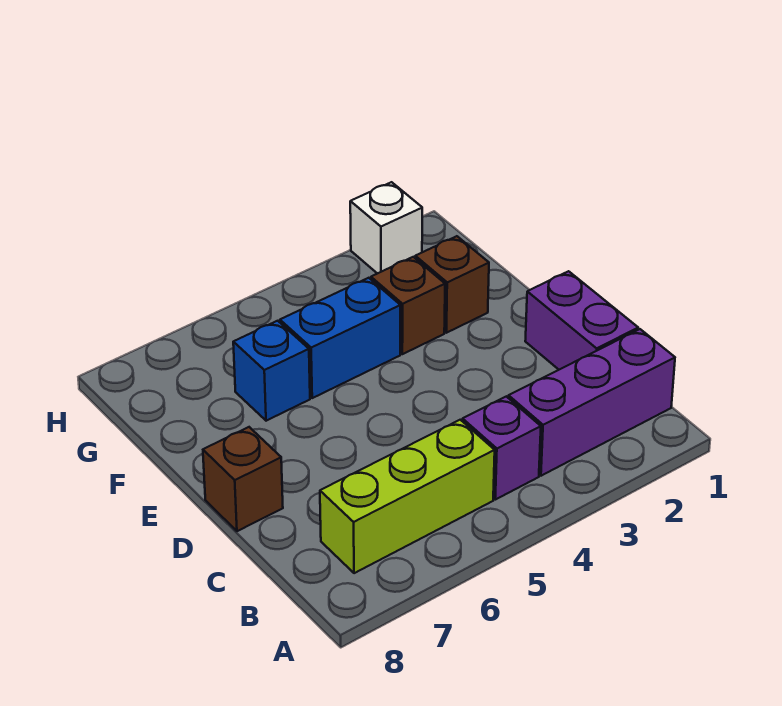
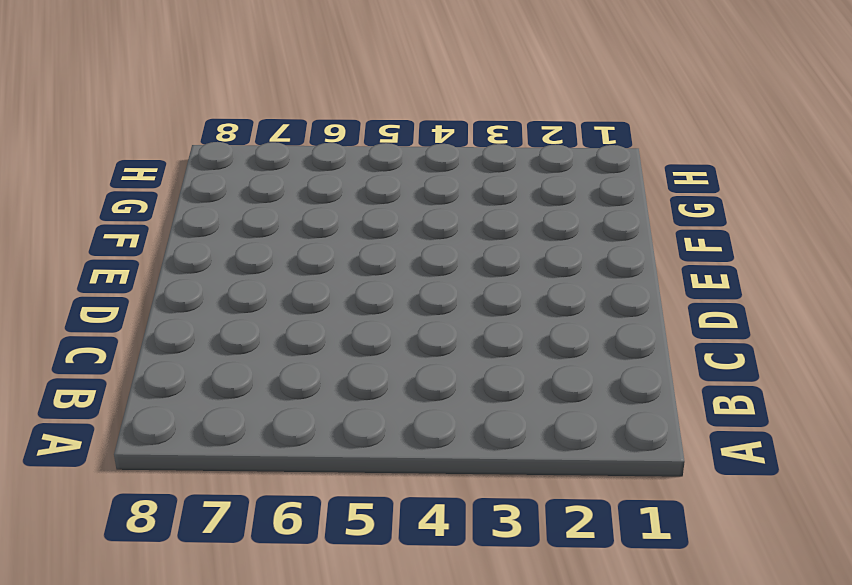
none -> purple 1x3 brick [508,329,675,476]
none -> purple 1x1 brick [463,396,541,500]

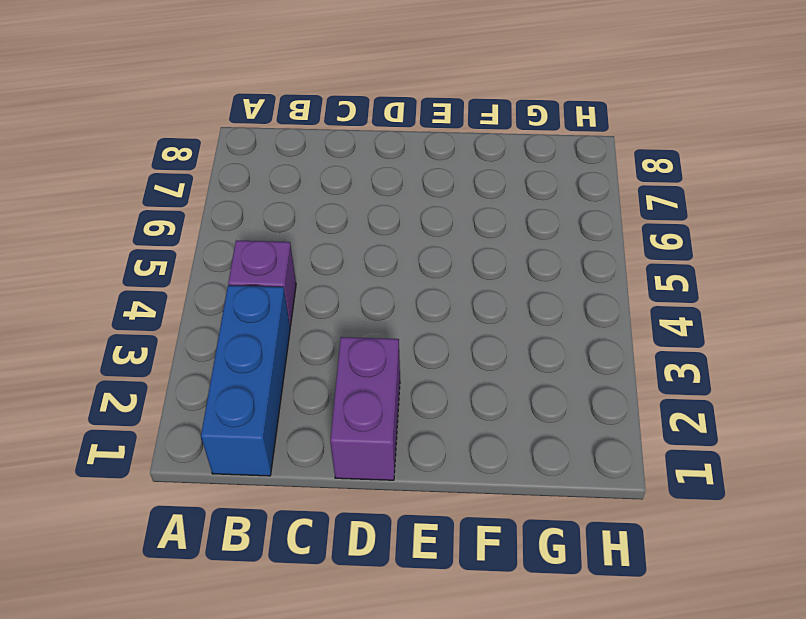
blue 1x3 brick [201,285,290,476] -> purple 1x3 brick [508,329,675,476]
purple 1x2 brick [330,337,400,480] -> purple 1x2 brick turned to [525,271,638,370]
none -> lime 1x3 brick [320,420,495,573]
none -> brown 1x1 brick [203,427,283,531]

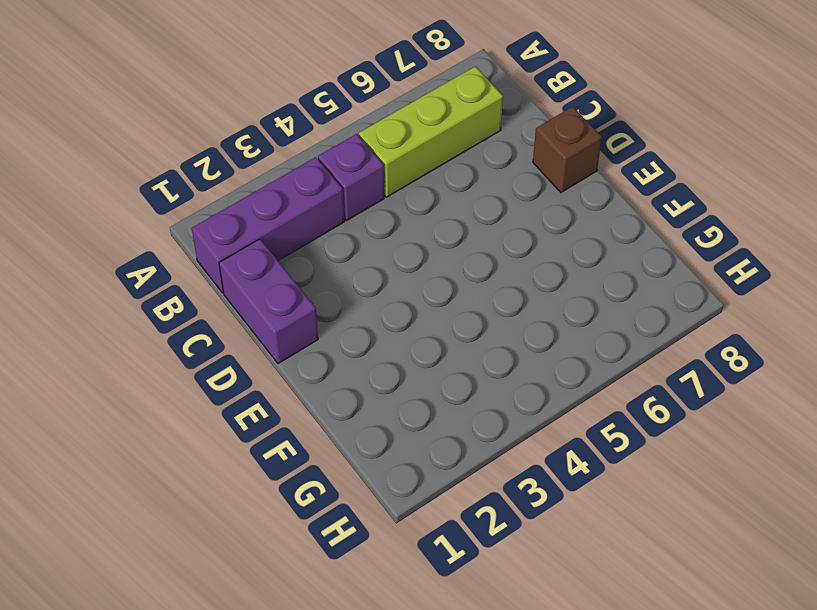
none -> brown 1x1 brick [415,236,489,333]
none -> brown 1x1 brick [371,257,445,354]

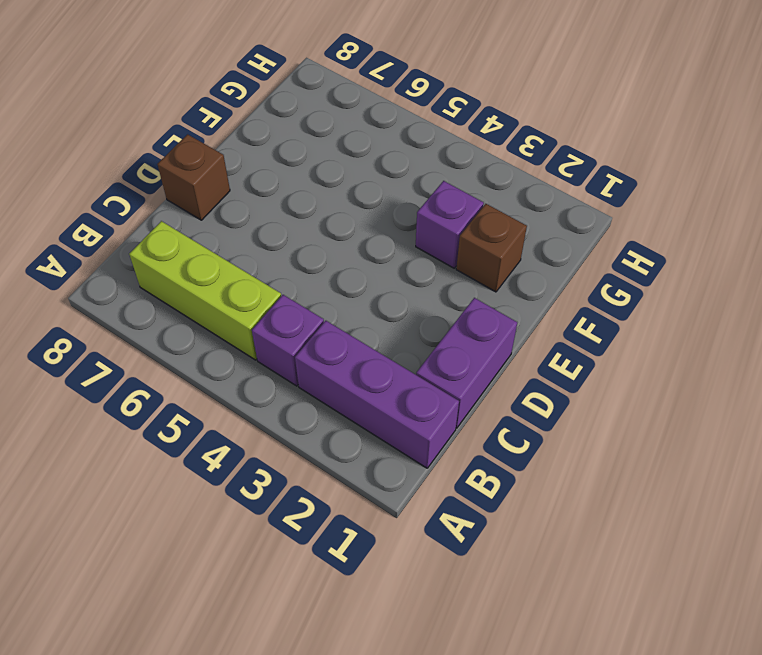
purple 1x1 brick [416,181,484,268] -> brown 1x1 brick [371,257,445,354]
none -> blue 1x2 brick [280,278,400,398]
none -> blue 1x1 brick [233,321,310,421]

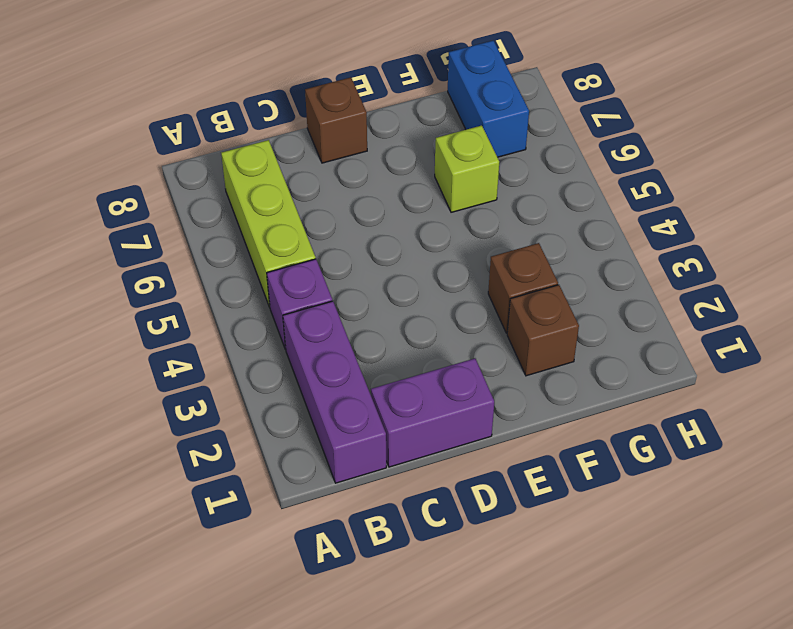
lime 1x1 brick [435,125,499,212] -> blue 1x1 brick [233,321,310,421]
blue 1x2 brick [448,40,529,157] -> blue 1x2 brick moved to [280,278,400,398]
none -> white 1x1 brick [350,182,422,274]

